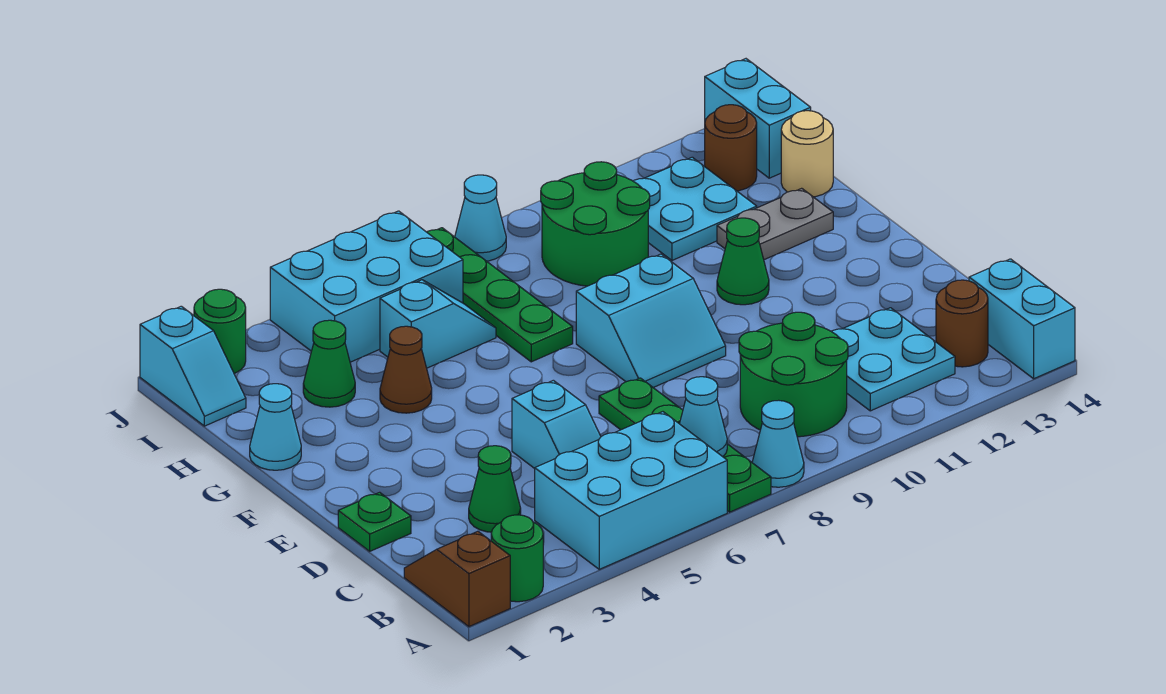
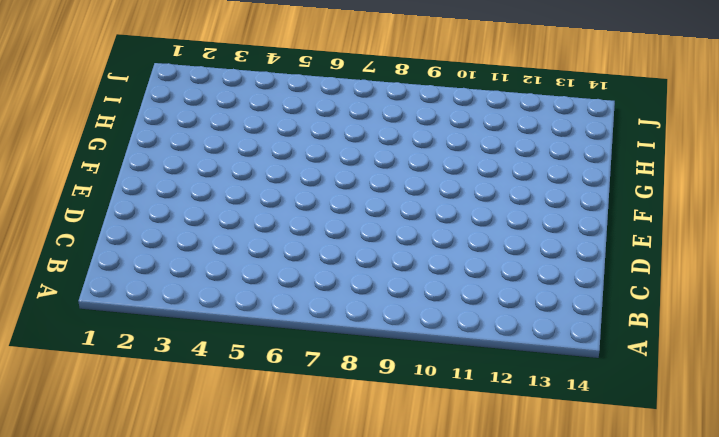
none -> brown 1x2 slope [404,531,510,627]
none -> green 1x1 round brick [491,515,543,602]
none -> cyan 2x3 brick [535,412,727,569]
none -> green 1x4 plate [599,378,771,512]

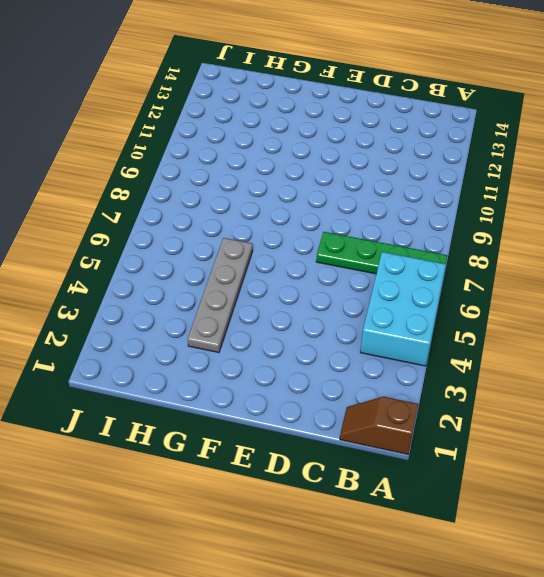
grey 1x4 plate [188,238,253,353] -> brown 1x1 cone [380,326,432,413]
none -> green 1x1 round brick [491,515,543,602]
none -> cyan 1x1 cone [752,400,804,487]
none -> cyan 1x2 brick [969,259,1075,379]
none -> green 2x2 round brick [739,312,848,437]

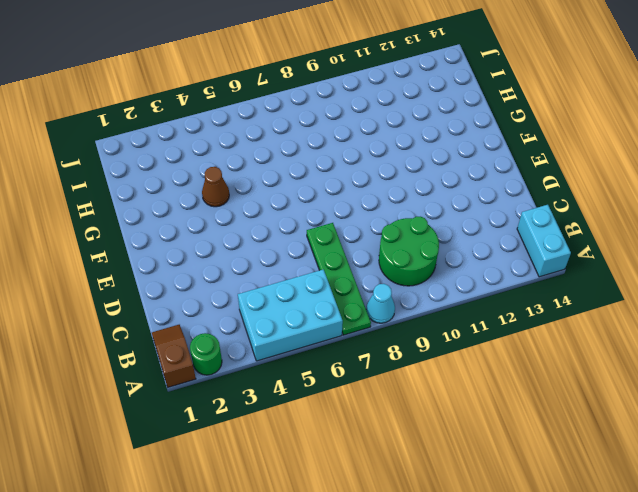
none -> cyan 2x2 plate [831,308,955,411]
none -> brown 1x1 round brick [936,280,988,367]
none -> green 1x1 cone [469,446,521,532]
none -> cyan 1x2 slope [512,380,601,469]

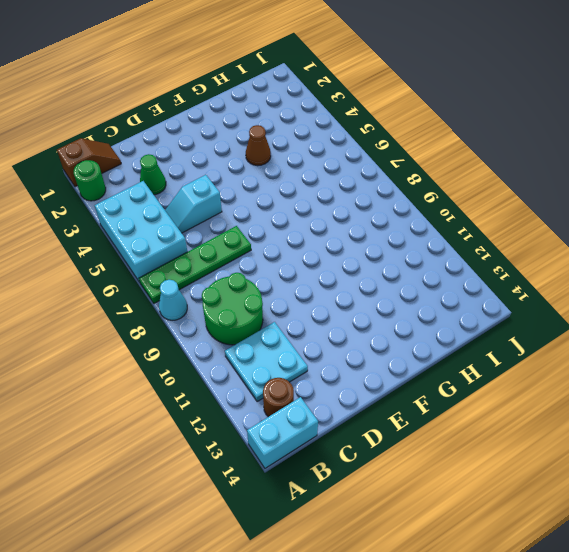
none -> green 1x1 plate [338,492,411,551]
none -> cyan 2x2 slope [576,254,726,387]
none -> green 1x1 cone [717,218,769,305]
none -> cyan 1x1 cone [250,384,301,470]

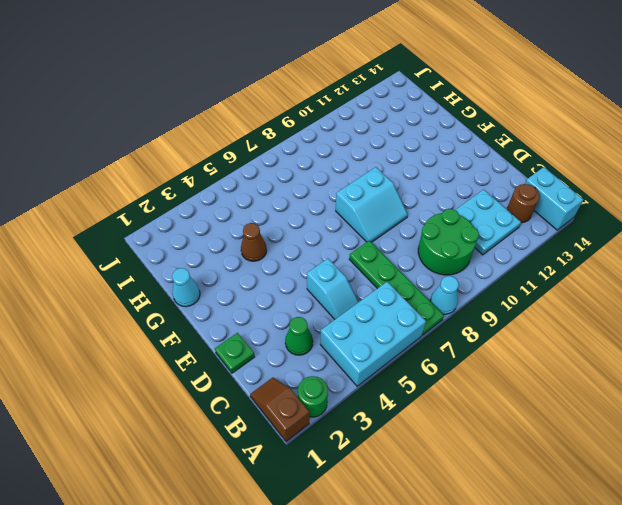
none -> green 1x1 cone [717,218,769,305]
none -> green 1x4 plate [427,228,573,362]
none -> grey 1x2 plate [717,188,833,260]
none -> green 1x1 cone [303,320,355,407]

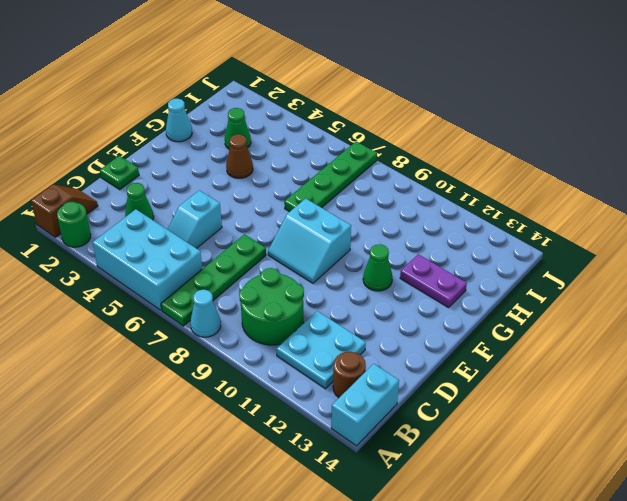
purple 1x2 plate [400,254,467,308] -> grey 1x2 plate [717,188,833,260]
none -> cyan 1x2 slope [380,280,496,368]
none -> green 2x2 round brick [541,162,650,286]
none -> cyan 2x2 plate [633,157,757,260]
none -> tan 1x1 round brick [781,111,833,197]

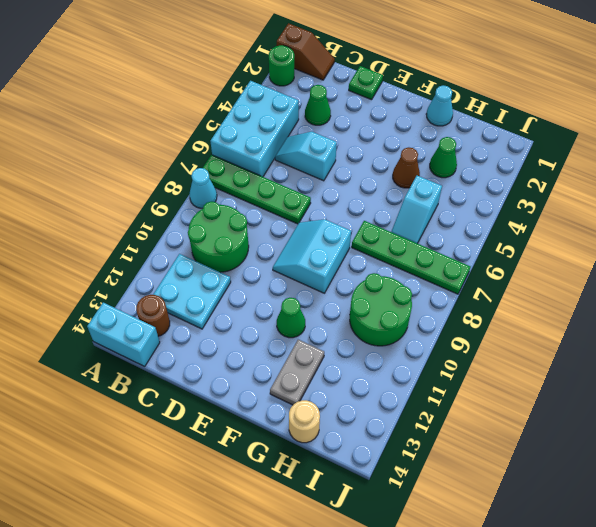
none -> cyan 2x2 plate [633,157,757,260]
none -> cyan 1x2 slope [140,306,246,426]
none -> cyan 2x3 brick [270,211,463,362]
none -> brown 1x1 round brick [705,105,757,191]

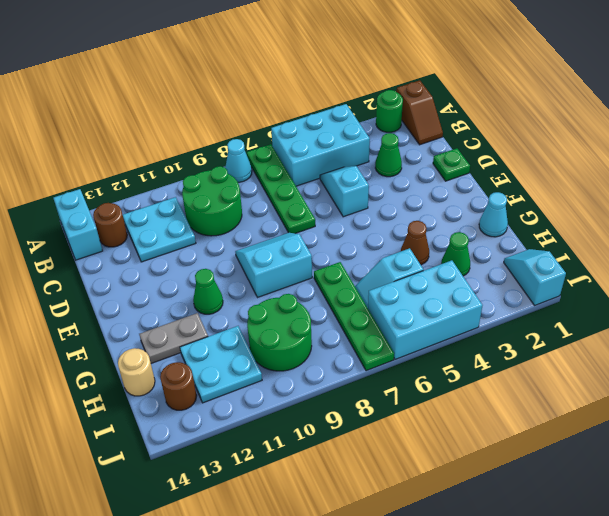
none -> cyan 1x2 brick [705,59,811,178]
none -> green 1x1 round brick [194,289,246,373]
none -> cyan 1x1 cone [455,175,506,261]
none -> cyan 1x1 cone [680,377,727,457]

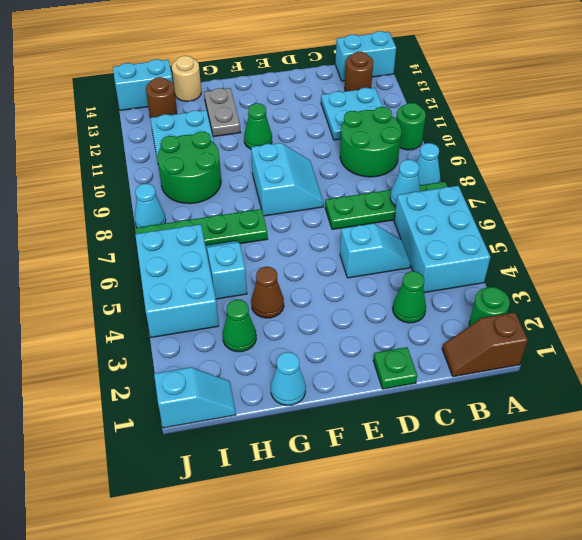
green 1x1 round brick [396,103,426,150] -> green 1x1 round brick moved to [194,289,246,373]

